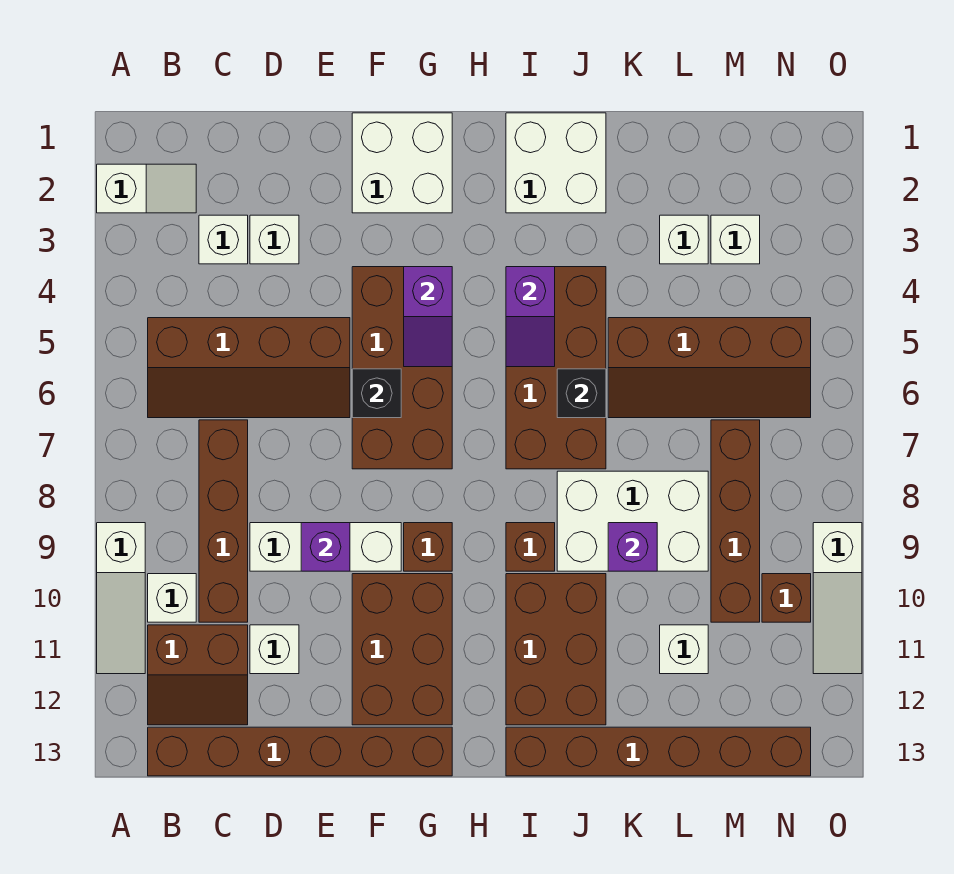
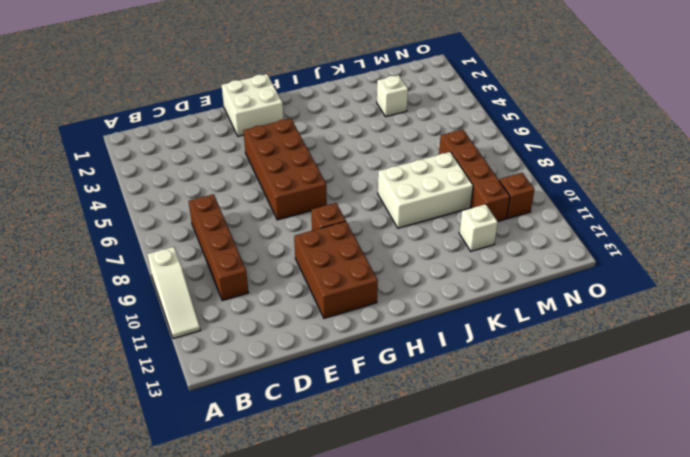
none -> white 1x2 slope [97,164,196,213]
none -> brown 2x4 slope [148,318,350,418]
none -> white 1x1 brick [148,574,196,622]
none -> brown 2x2 slope [148,625,248,725]

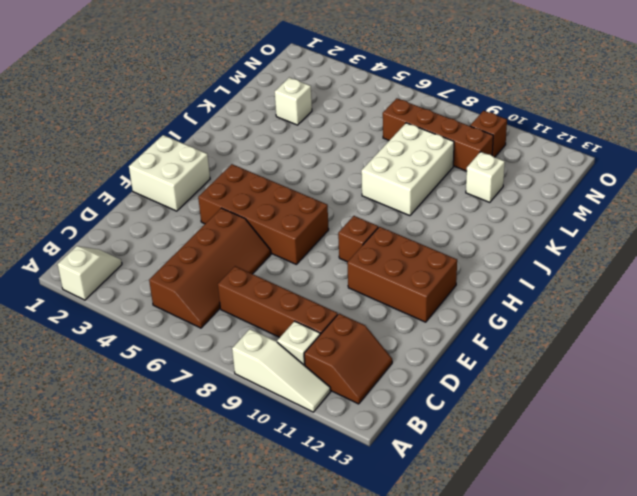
none -> brown 1x6 brick [148,727,452,776]
none -> white 1x1 brick [199,215,248,264]
none -> white 1x1 brick [250,215,299,264]
none -> white 1x3 brick [250,523,401,571]

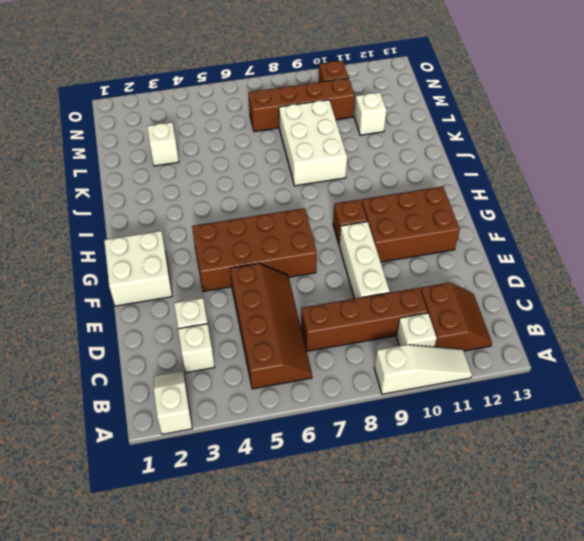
none -> brown 1x6 brick [148,727,452,776]
none -> white 1x1 brick [250,625,299,674]
none -> white 2x2 brick [506,113,606,213]
none -> brown 2x4 brick [506,267,606,469]

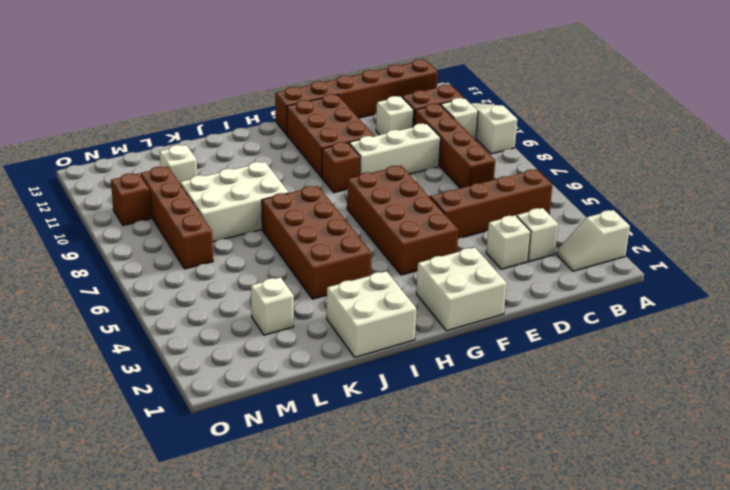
none -> brown 1x1 brick [506,523,555,571]
none -> brown 2x3 brick [506,574,606,725]
none -> brown 1x6 brick [506,727,811,776]
none -> brown 2x4 slope [608,318,811,418]

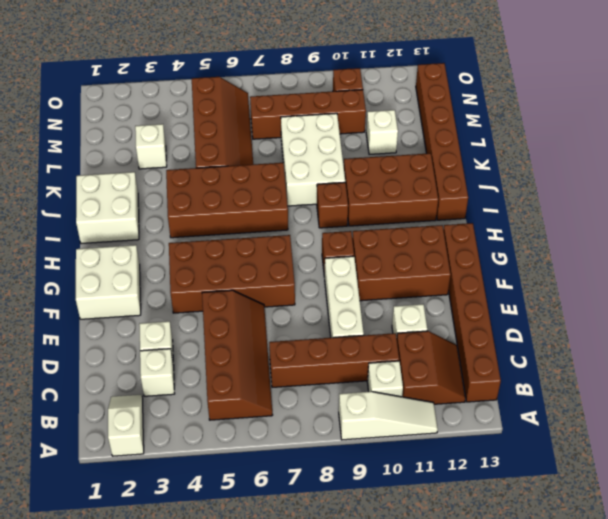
none -> white 1x1 brick [711,215,760,264]
none -> white 1x3 slope [813,523,862,674]
none -> purple 1x1 brick [301,523,350,571]
none -> black 1x1 brick [352,369,401,418]

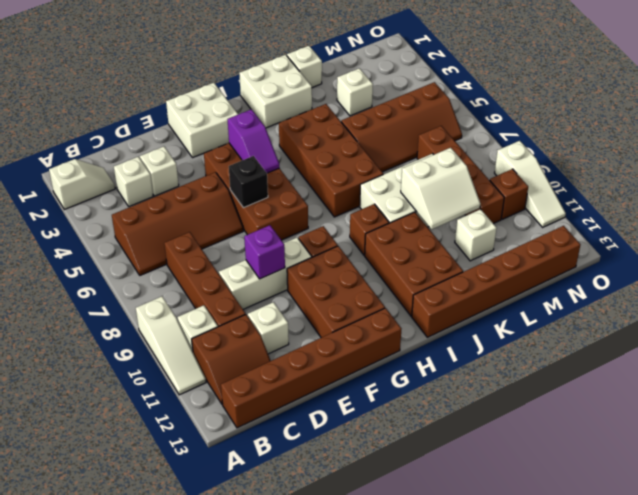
white 1x1 brick [287,46,322,88] -> white 1x1 brick moved to [711,215,760,264]
white 2x2 slope [401,148,480,229] -> purple 1x1 brick [608,523,657,571]
none -> purple 1x2 slope [506,267,555,367]
none -> black 1x1 brick [557,369,606,418]

